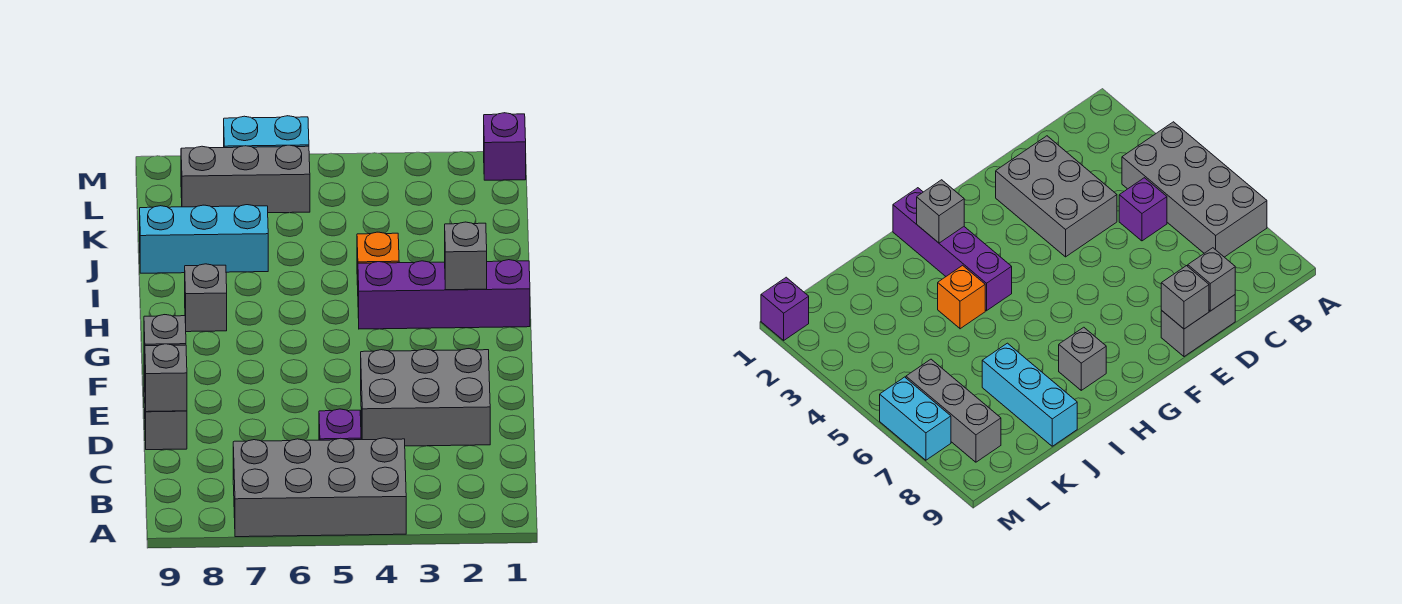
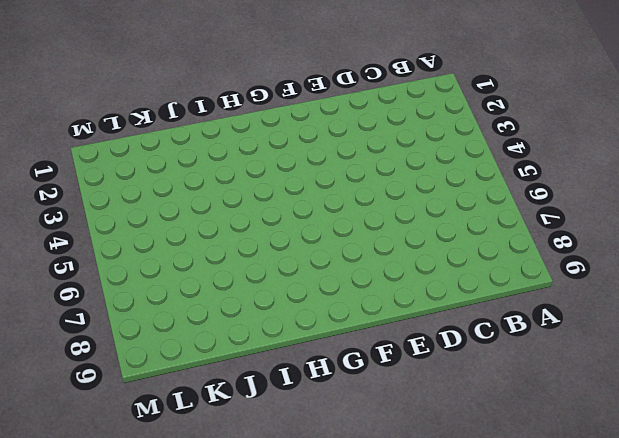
none -> grey 2x4 brick [233,438,406,537]
none -> purple 1x1 brick [319,409,361,440]
none -> grey 2x3 brick [361,349,490,446]

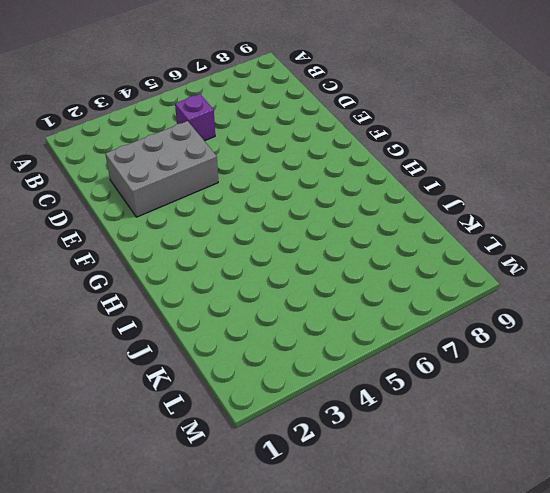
none -> grey 2x4 brick [233,438,406,537]
none -> grey 1x2 brick [144,370,187,450]
none -> purple 1x4 brick [358,260,530,329]

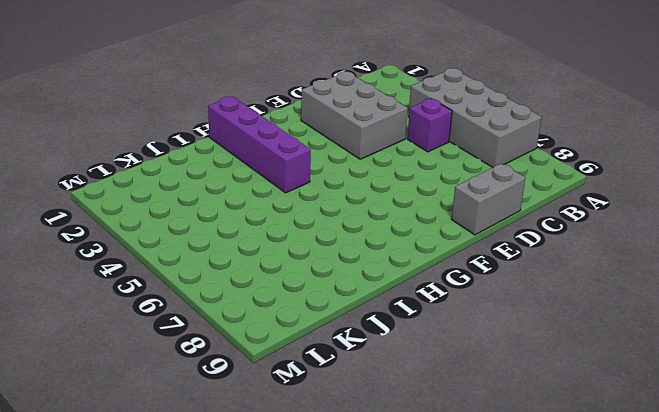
none -> grey 1x1 brick [185,264,227,332]
none -> orange 1x1 brick [357,232,399,285]
none -> cyan 1x3 brick [140,205,268,273]

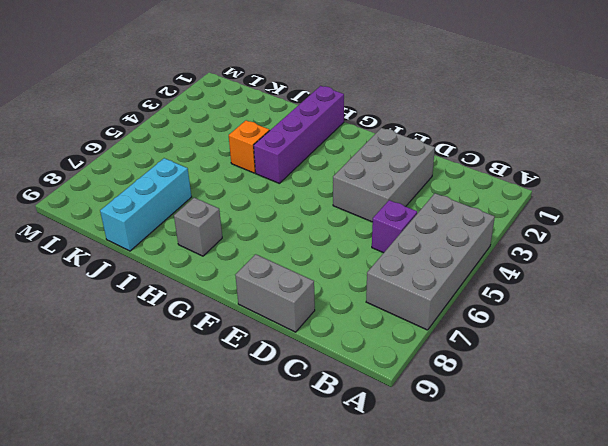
none -> grey 1x3 brick [181,145,310,213]
none -> purple 1x1 brick [484,113,526,180]
none -> cyan 1x2 brick [224,116,309,148]

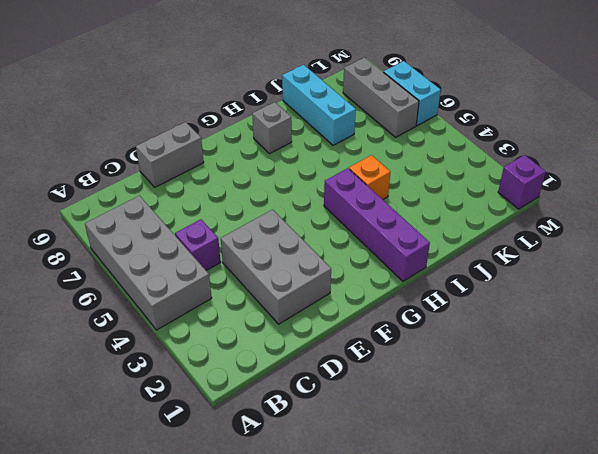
none -> grey 1x1 brick [145,344,187,412]
none -> grey 1x1 brick [144,315,186,370]
none -> grey 1x1 brick [445,222,487,290]

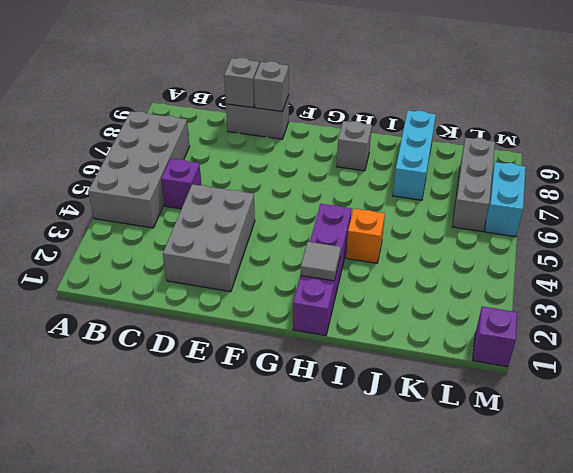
grey 1x1 tile [301,242,341,281] -> grey 1x1 brick [445,222,487,290]

